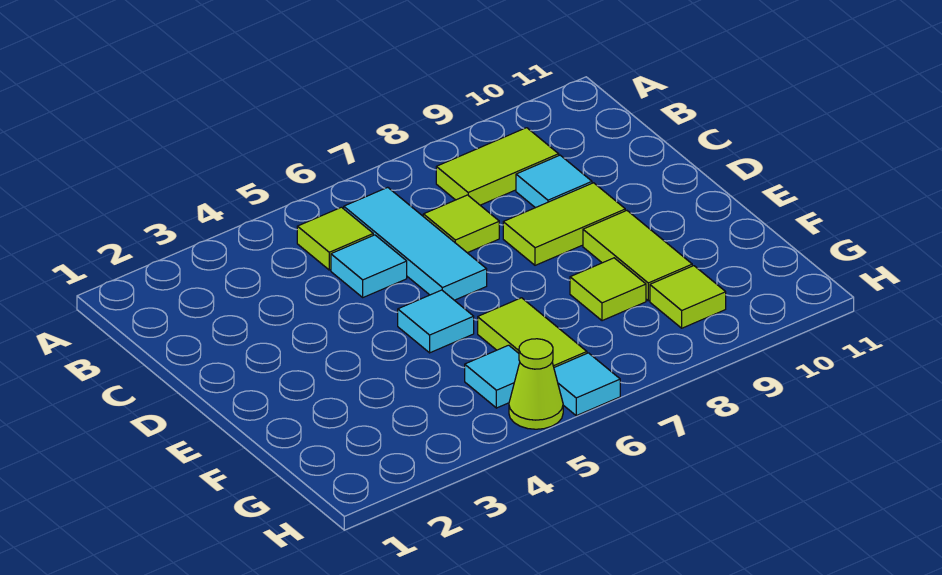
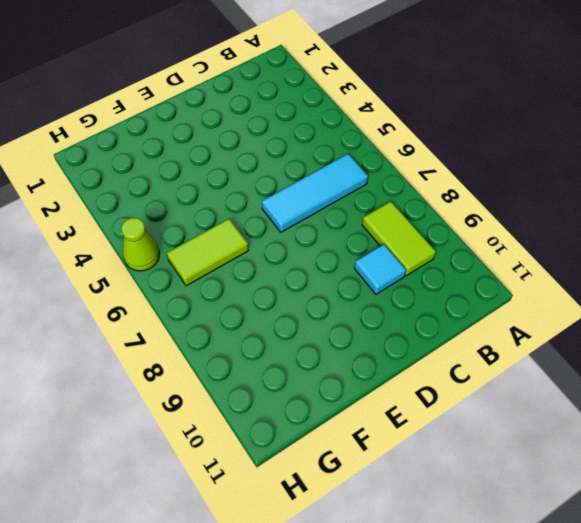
none -> lime 1x1 tile [297,207,373,270]
none -> cyan 1x1 tile [331,235,407,297]
none -> lime 1x1 tile [423,195,499,253]

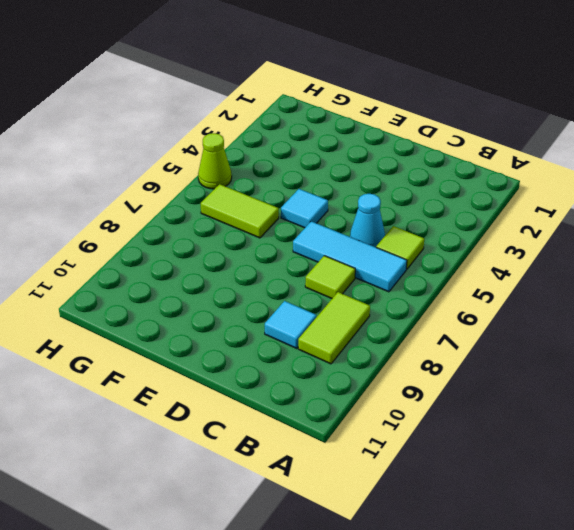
cyan 1x1 cone [350,194,385,247] -> cyan 1x1 tile [331,235,407,297]
none -> lime 1x2 tile [503,183,625,265]
none -> lime 1x2 tile [583,211,692,301]
none -> lime 1x1 tile [570,258,646,321]

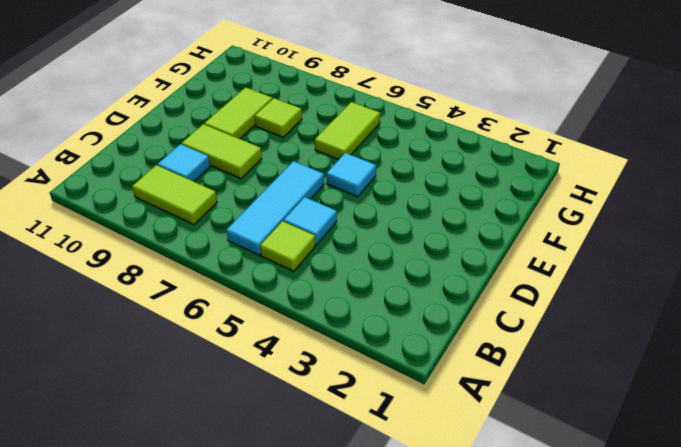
none -> lime 1x1 tile [423,195,499,253]
none -> cyan 1x1 tile [465,345,520,408]
none -> lime 1x1 tile [650,266,726,328]

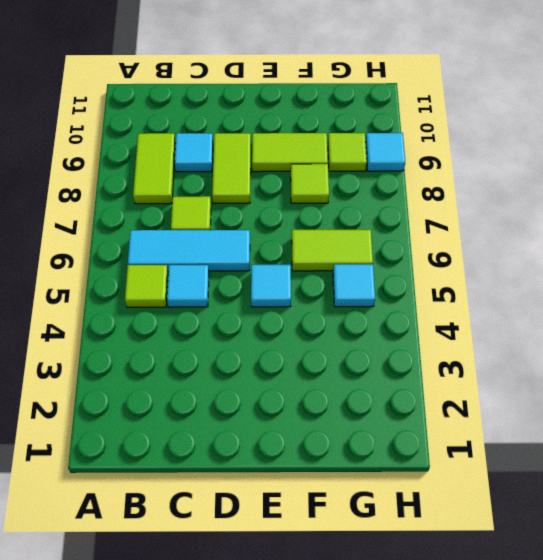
cyan 1x1 tile [365,133,405,171] -> cyan 1x1 tile moved to [554,353,620,416]
none -> lime 1x1 cone [509,339,563,429]

